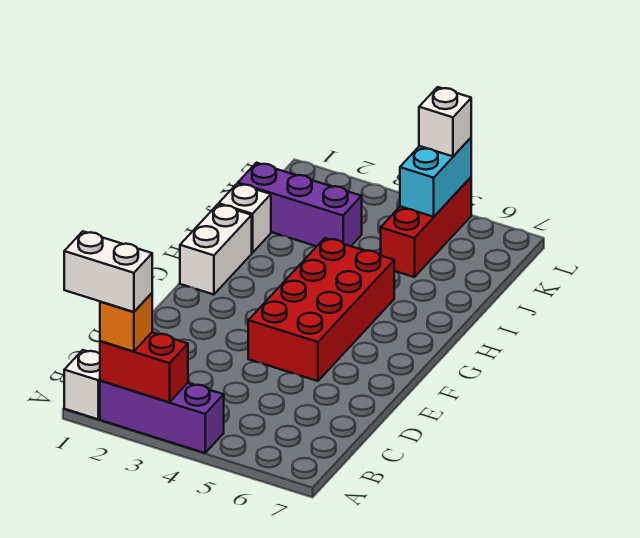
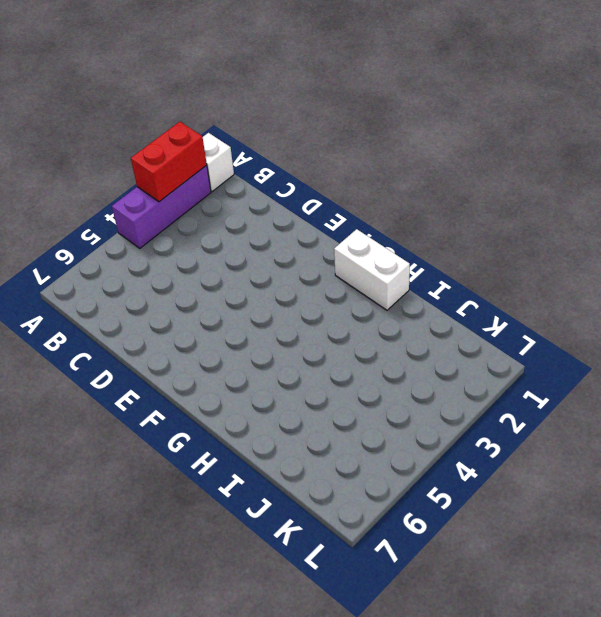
none -> red 2x4 brick [248,238,394,381]
none -> white 1x1 brick [219,184,271,253]
none -> purple 1x3 brick [238,163,362,246]

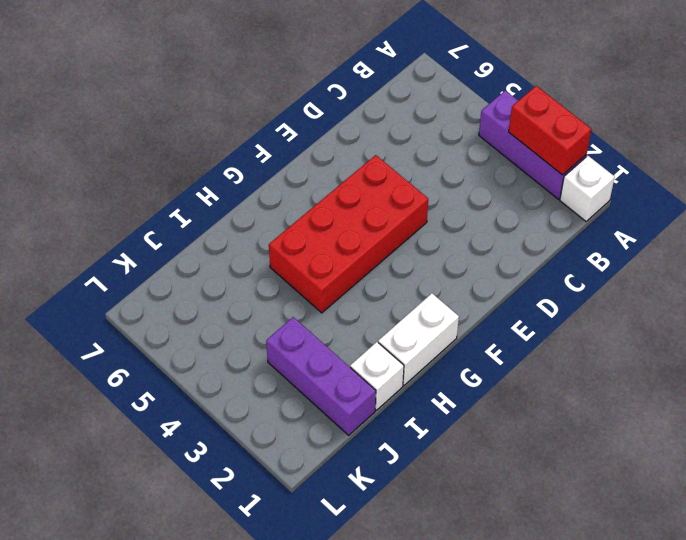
none -> red 1x3 brick [381,177,471,277]
none -> cyan 1x2 brick [400,138,471,217]
none -> orange 1x1 brick [100,293,152,352]

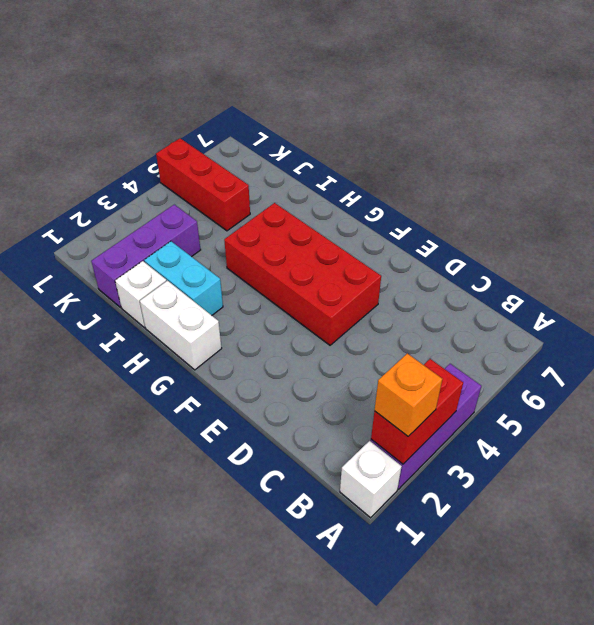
cyan 1x2 brick [144,241,223,315] -> cyan 1x2 brick moved to [400,138,471,217]
none -> white 1x1 brick [419,87,471,156]
none -> white 1x2 brick [64,231,152,312]

